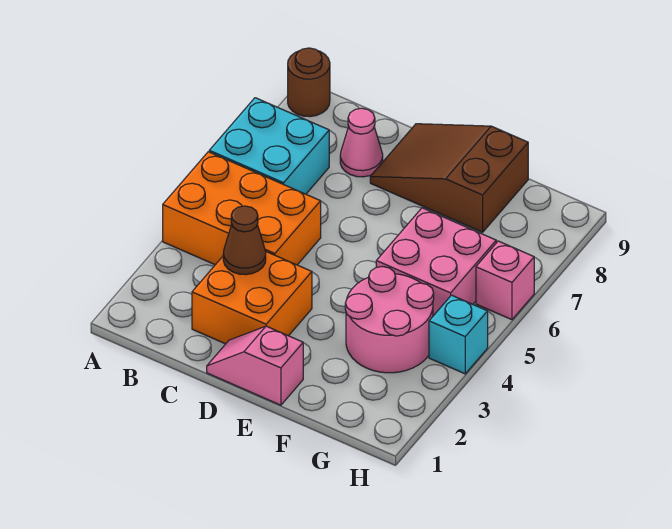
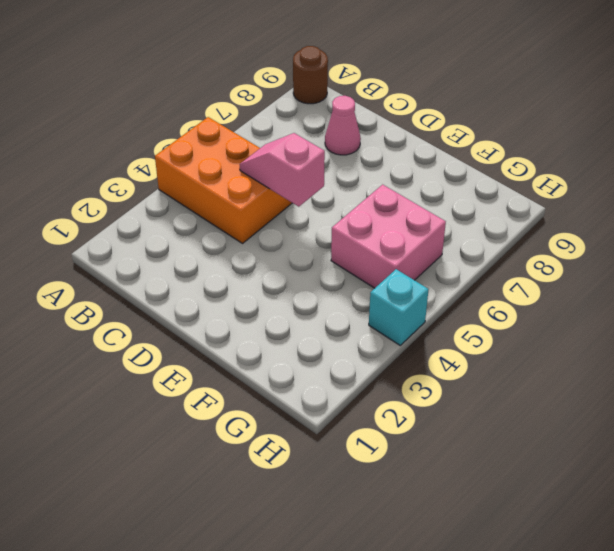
pink 1x2 slope [240,133,325,207] -> pink 1x2 slope moved to [207,326,303,405]
none -> cyan 2x2 brick [209,98,329,194]
none -> orange 2x2 brick [192,252,312,344]
none -> brown 2x3 slope [370,124,528,232]

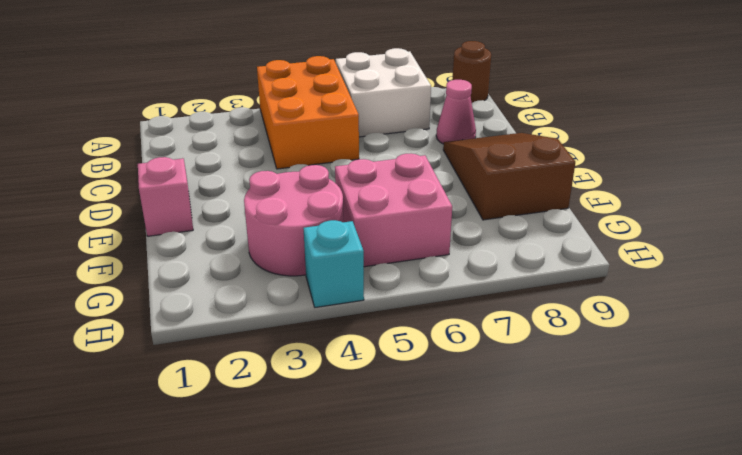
white 2x2 brick [336,48,431,137] -> cyan 2x2 brick [209,98,329,194]
none -> orange 2x2 brick [192,252,312,344]
none -> pink 1x1 brick [476,241,534,320]
none -> brown 1x1 cone [223,206,266,275]

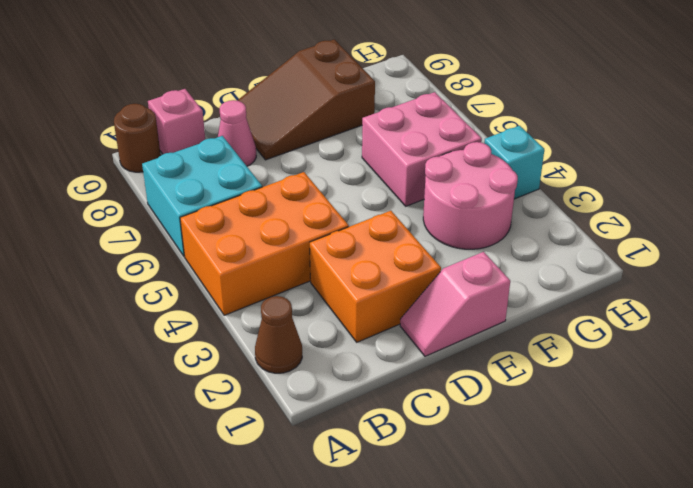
brown 1x1 cone [255,296,302,373] -> brown 1x1 cone moved to [223,206,266,275]
pink 1x1 brick [148,89,205,154] -> pink 1x1 brick moved to [476,241,534,320]

